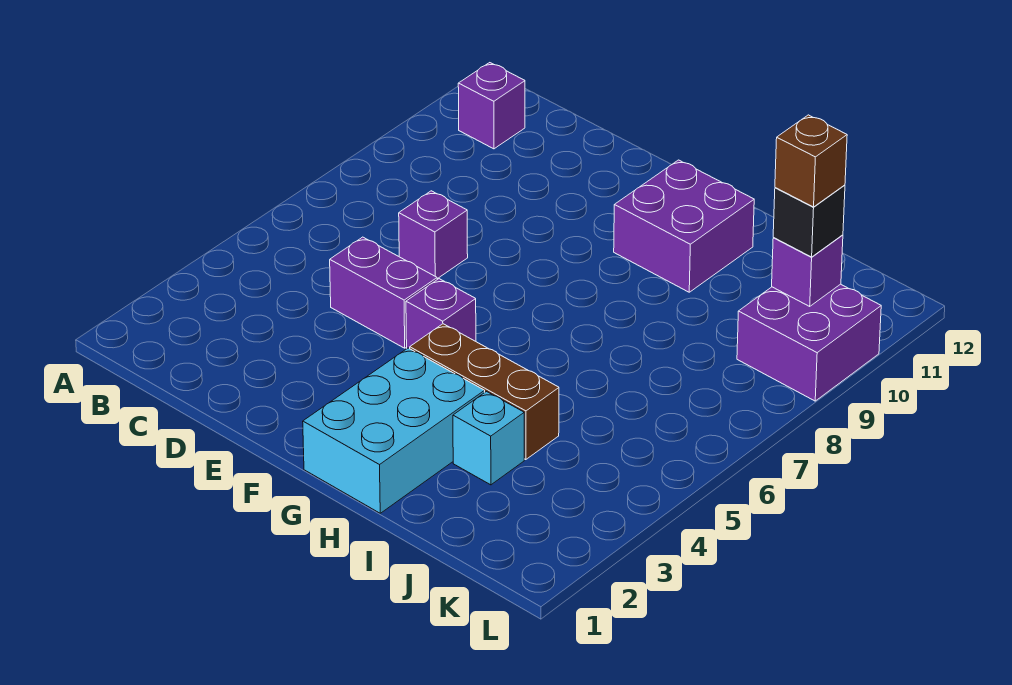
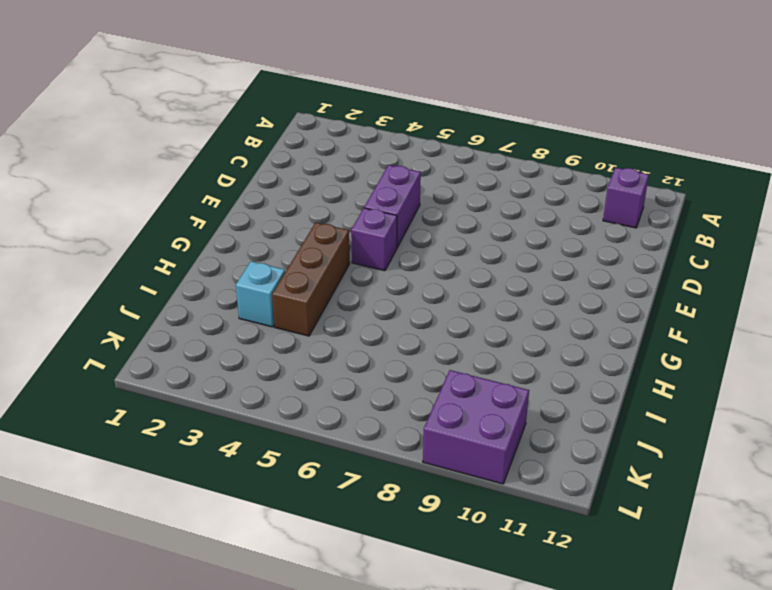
none -> purple 1x1 brick [399,191,468,279]
none -> cyan 2x3 brick [303,348,485,513]
none -> purple 2x2 brick [614,160,754,292]

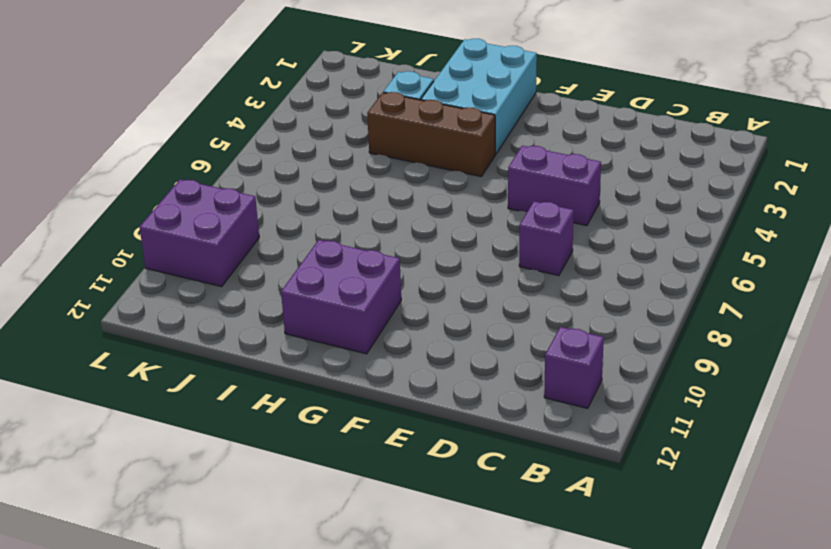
none -> purple 1x1 brick [406,279,476,349]
none -> purple 1x1 brick [772,235,843,306]
none -> black 1x1 brick [773,185,845,257]

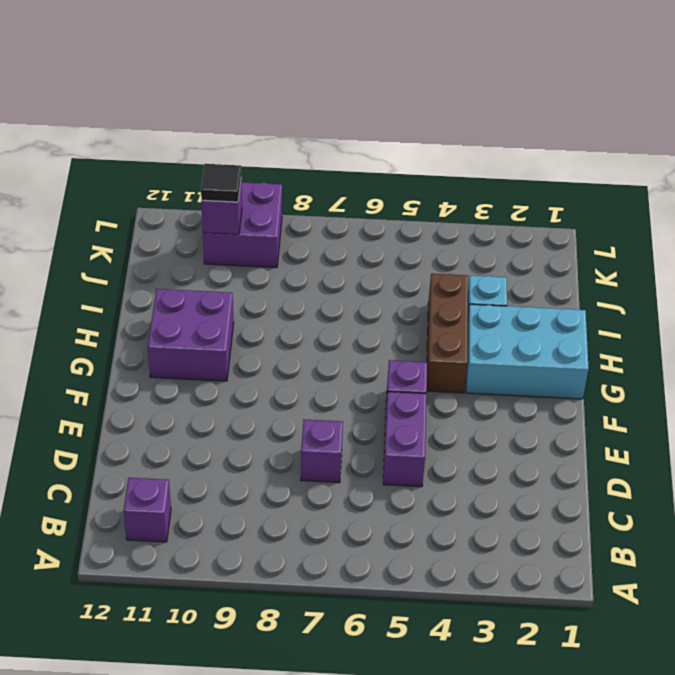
black 1x1 tile [201,164,241,202] -> black 1x1 brick [773,185,845,257]
none -> brown 1x1 brick [775,115,847,207]

